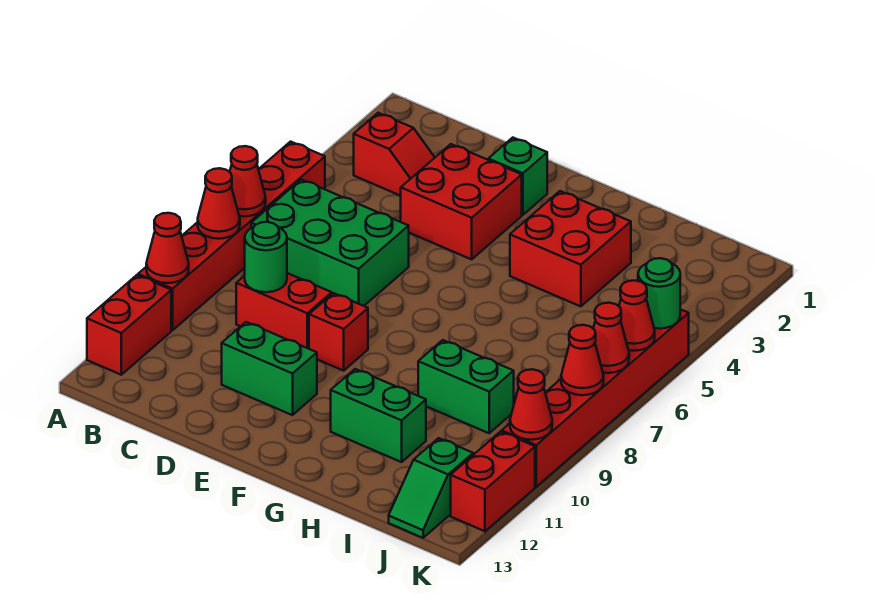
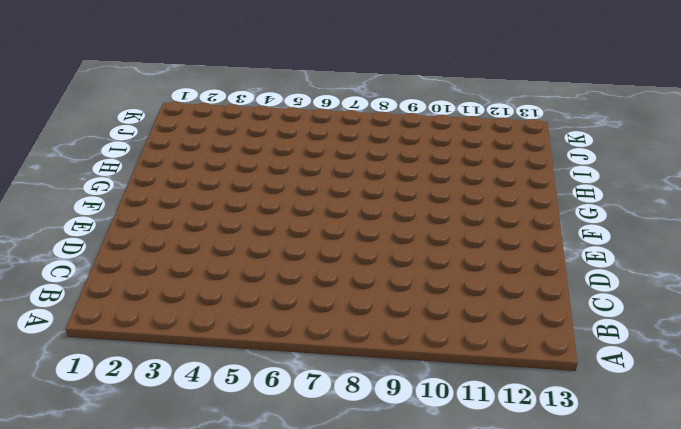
none -> red 1x6 brick [138,142,325,330]
none -> red 1x2 brick [87,275,171,375]
none -> red 1x2 slope [354,113,435,196]

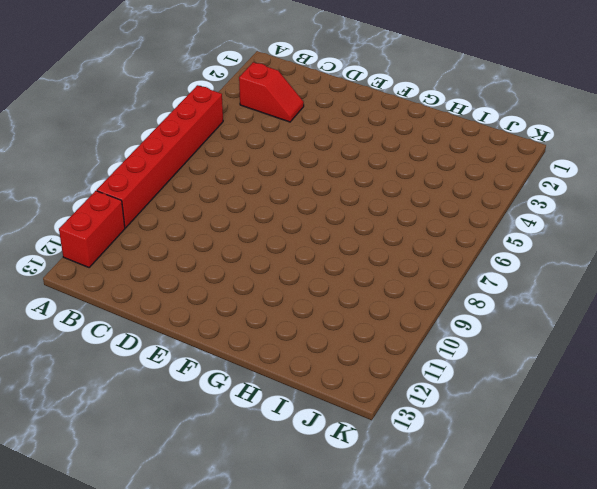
none -> green 2x3 brick [251,179,409,306]
none -> red 1x2 brick [236,273,332,349]
none -> red 2x2 brick [401,144,522,259]

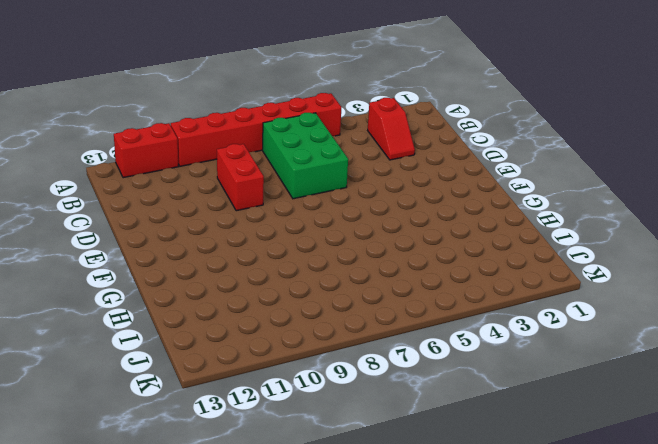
none -> red 2x2 brick [401,144,522,259]
none -> green 1x2 brick [222,322,317,415]
none -> green 1x1 brick [488,138,547,215]

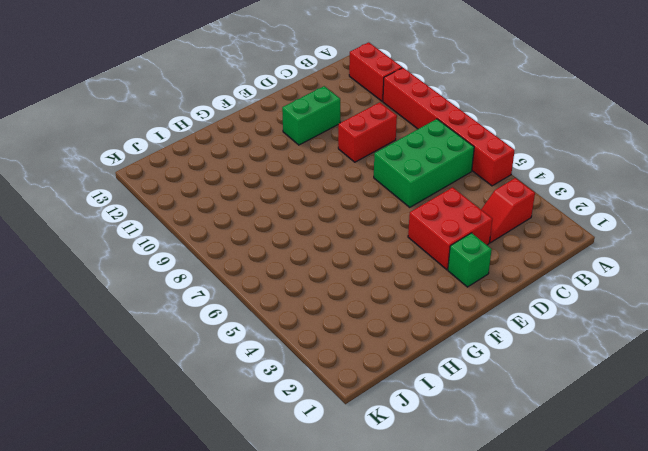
none -> red 1x1 brick [309,293,368,371]
none -> red 2x2 brick [510,191,631,306]
none -> green 1x2 brick [331,369,426,462]

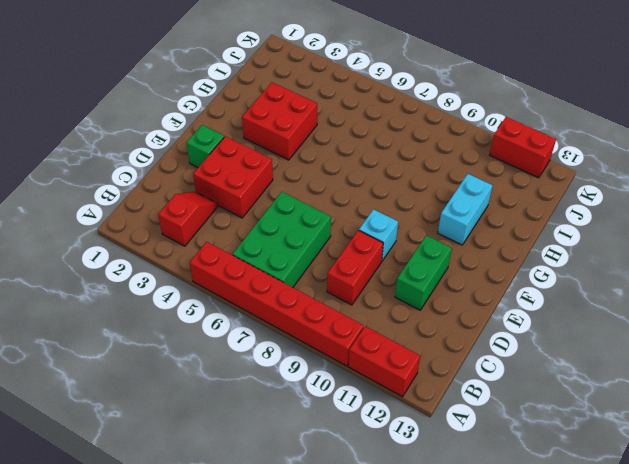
cyan 1x1 brick [359,209,398,261] -> red 1x1 brick [309,293,368,371]
cyan 1x2 brick [438,174,493,245] -> green 1x2 brick [331,369,426,462]
none -> green 1x2 brick [418,340,514,433]
none -> green 1x2 slope [389,438,473,538]
none -> red 1x6 brick [502,309,689,487]

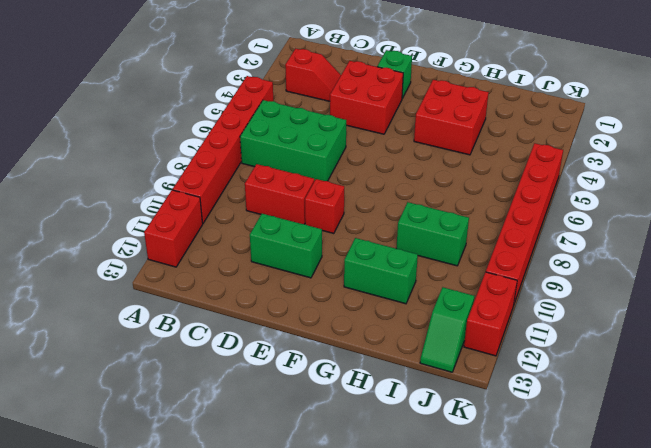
none -> red 1x1 cone [230,146,266,216]
none -> red 1x1 cone [198,168,240,239]
none -> red 1x1 cone [146,213,189,283]

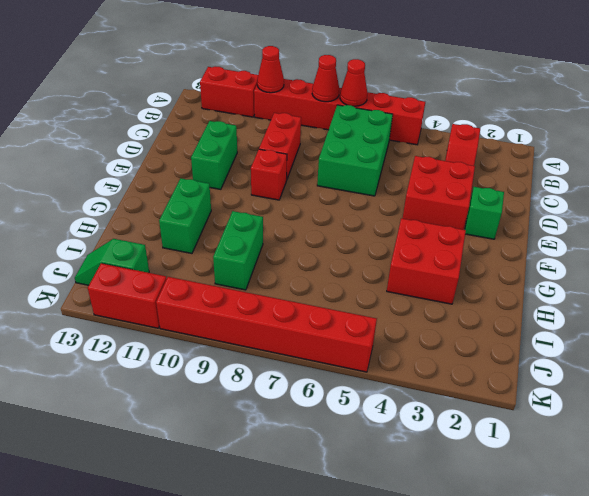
none -> green 1x1 round brick [245,222,287,292]
none -> green 1x1 round brick [638,258,680,329]
none -> red 1x1 cone [619,280,655,351]

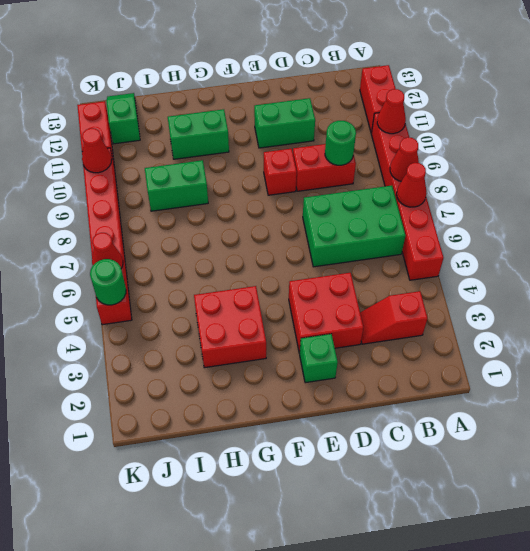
none -> red 1x1 cone [593,303,629,373]
none -> red 1x1 cone [561,325,604,395]

